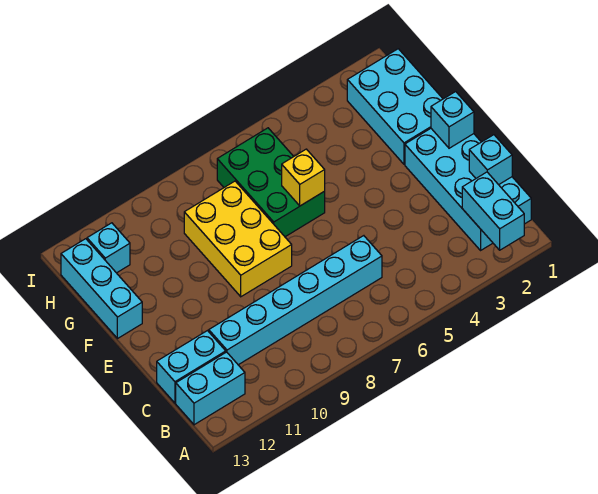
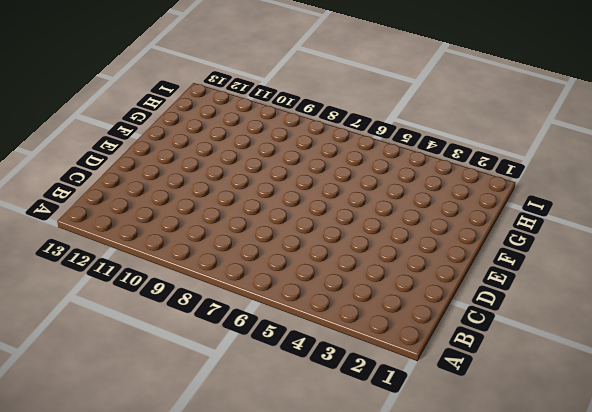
none -> cyan 2x4 brick [405,129,531,250]
none -> cyan 1x2 brick [176,352,245,425]
none -> cyan 1x6 brick [209,236,382,365]

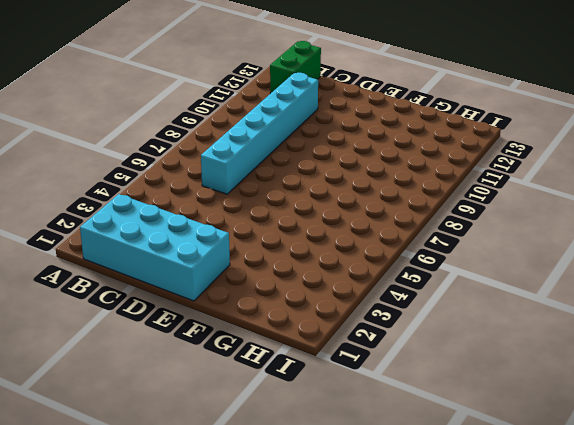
green 1x2 brick [270,41,321,94] -> cyan 1x2 brick [176,352,245,425]
none -> cyan 1x2 brick [157,331,226,403]
none -> yellow 2x3 brick [184,181,292,297]
none -> cyan 2x3 brick [347,49,443,164]

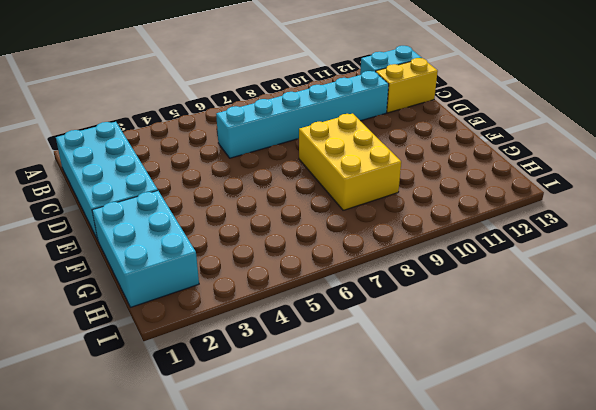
yellow 1x2 brick [376,58,438,113] -> cyan 1x2 brick [157,331,226,403]
none -> green 2x3 brick [217,128,325,237]
none -> cyan 1x3 brick [61,239,142,339]
none -> cyan 1x1 brick [87,223,130,273]

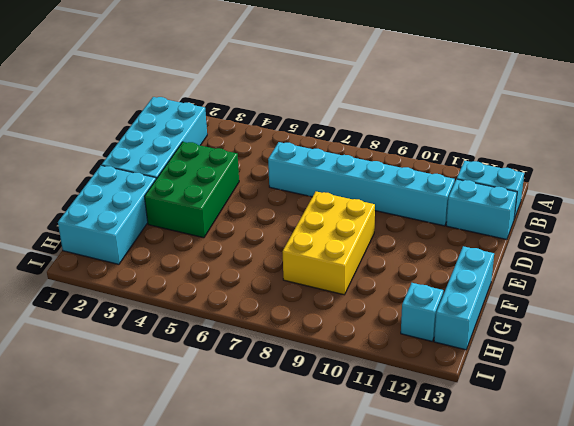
green 2x3 brick [144,142,239,238] -> green 2x3 brick moved to [217,128,325,237]
none -> cyan 1x2 brick [462,172,524,250]
none -> cyan 1x1 brick [469,135,512,185]
none -> cyan 1x1 brick [431,92,474,148]

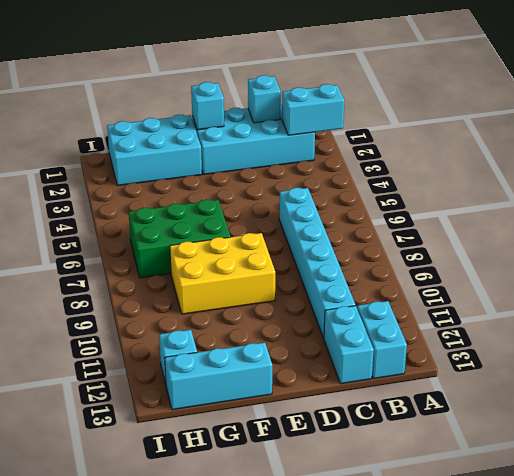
none -> yellow 1x1 brick [282,149,325,206]

